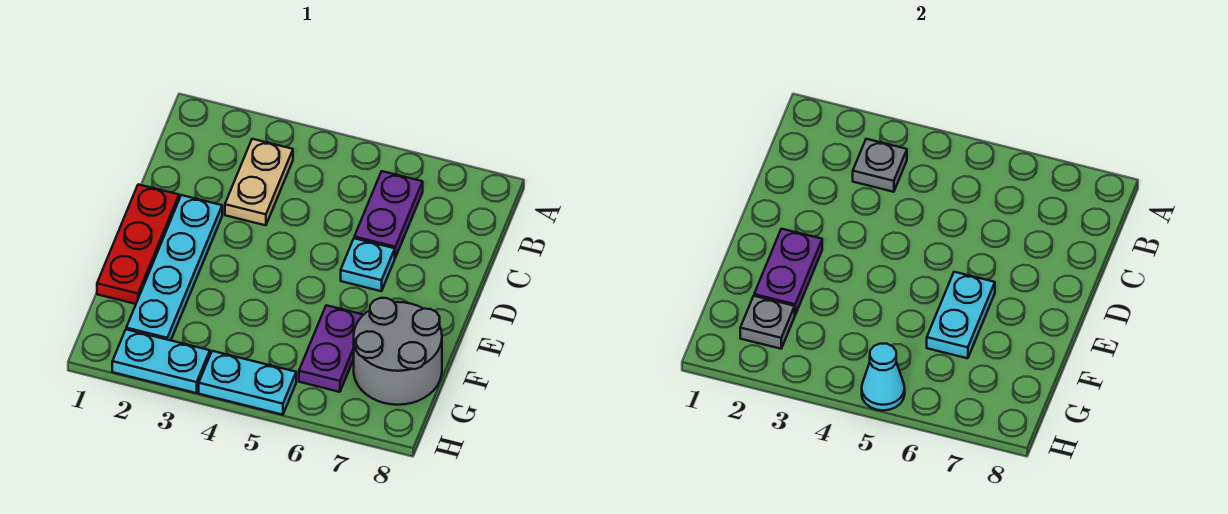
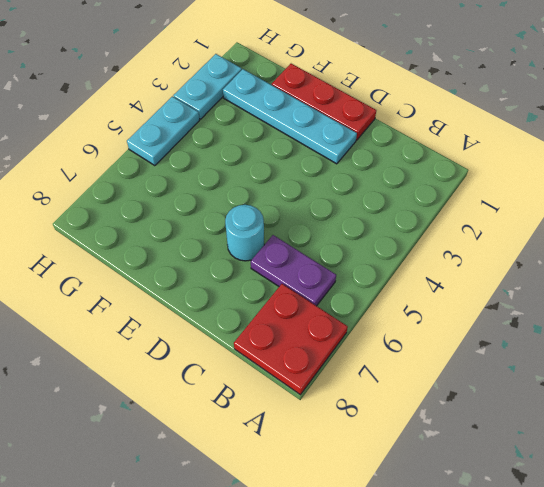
red 2x2 plate [234,284,348,395] -> none
cyan 1x1 round brick [225,205,264,261] -> cyan 1x1 plate [341,238,395,291]
none -> tan 1x2 plate [225,139,293,225]
none -> purple 1x2 plate [299,305,363,392]
none -> grey 2x2 round brick [354,298,442,405]

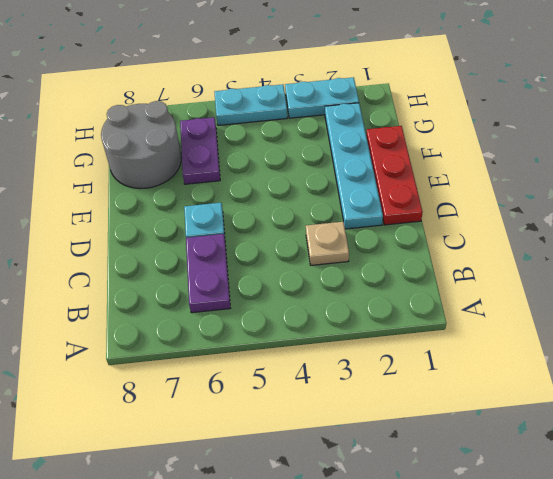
tan 1x1 plate [306,222,349,265] -> tan 1x2 plate [225,139,293,225]
none -> grey 1x1 plate [853,139,907,192]
none -> purple 1x2 plate [754,229,822,315]
none -> cyan 1x2 plate [927,272,995,358]

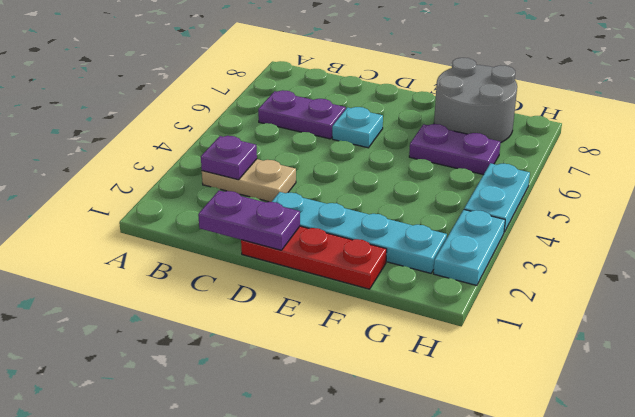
purple 1x1 plate [201,136,257,180] -> grey 1x1 plate [853,139,907,192]
purple 1x2 plate [198,191,300,250] -> purple 1x2 plate moved to [754,229,822,315]
none -> cyan 1x2 plate [927,272,995,358]
none -> grey 1x1 plate [740,296,795,349]
none -> cyan 1x1 cone [862,344,905,410]

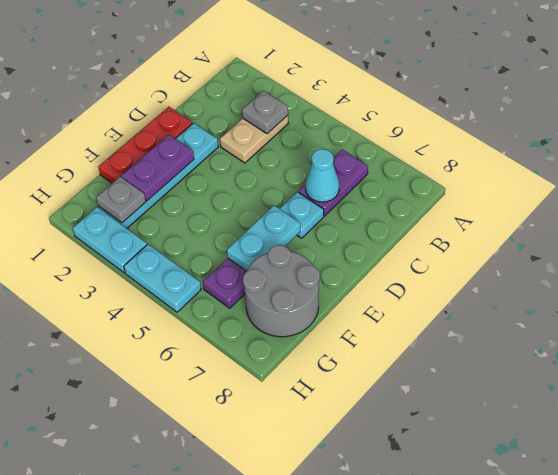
cyan 1x1 cone [306,149,339,202] -> cyan 1x1 cone moved to [862,344,905,410]

